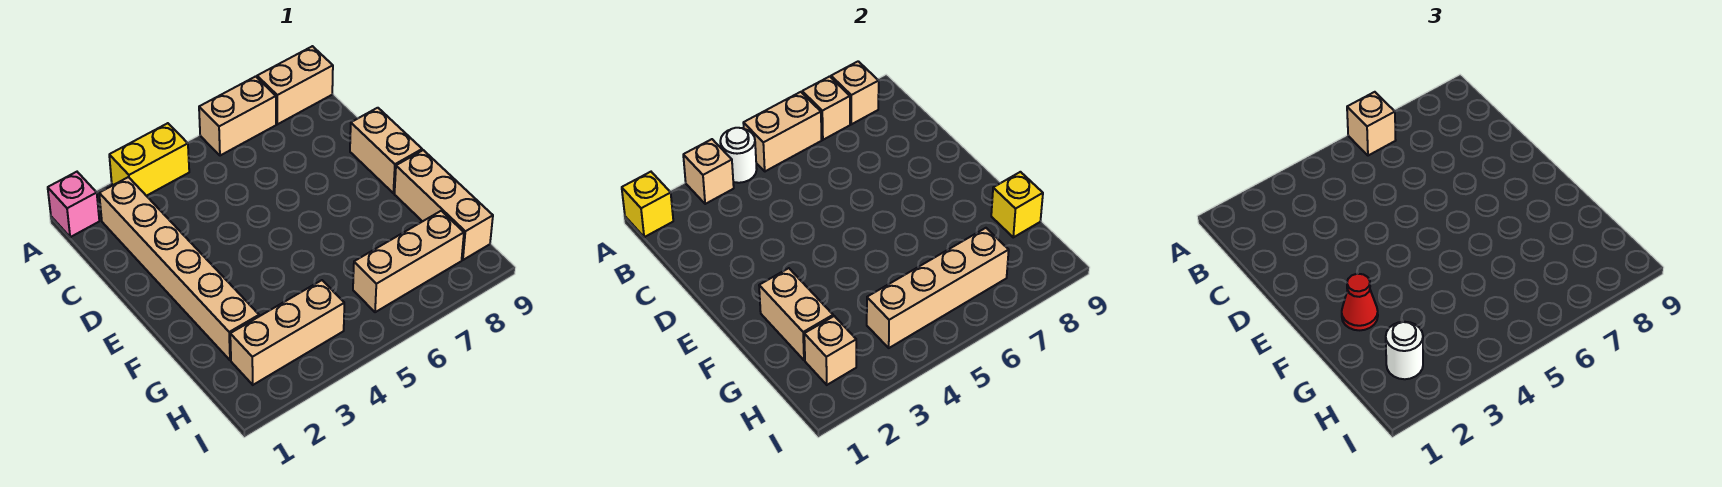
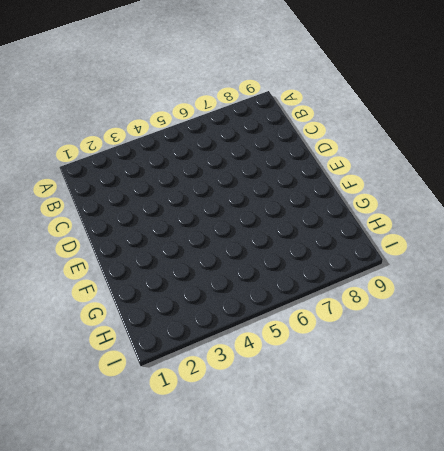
none -> pink 1x1 brick [48,172,99,237]
none -> yellow 1x2 brick [109,123,189,196]
none -> tan 1x2 brick [199,76,276,156]

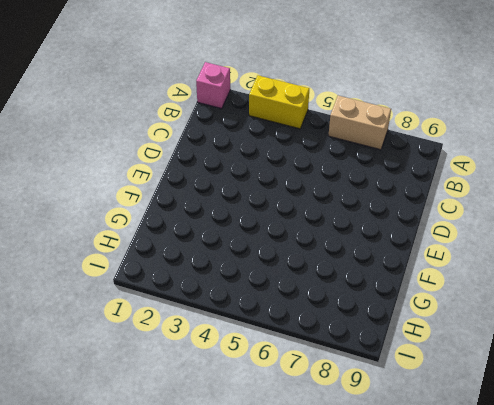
none -> tan 1x2 brick [257,46,333,124]
none -> tan 1x6 brick [99,177,259,360]
none -> tan 1x2 brick [350,108,422,193]

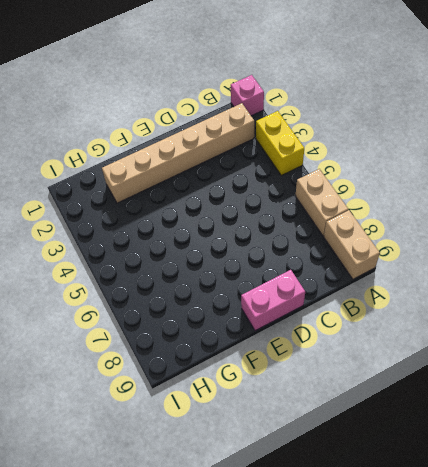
pink 1x2 brick [241,270,305,331] -> tan 1x2 brick [350,108,422,193]
none -> tan 1x3 brick [394,150,493,260]
none -> tan 1x3 brick [230,280,344,385]
none -> tan 1x3 brick [353,211,464,312]

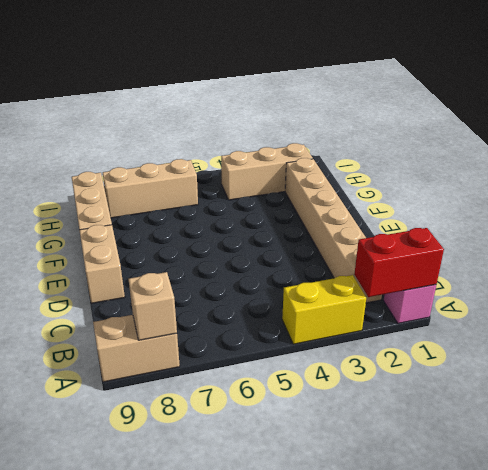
red 1x2 brick [354,228,444,297] -> yellow 1x1 brick [622,172,673,237]
none -> tan 1x2 brick [199,76,276,156]
none -> tan 1x1 brick [683,139,734,204]
none -> white 1x1 round brick [720,128,757,183]

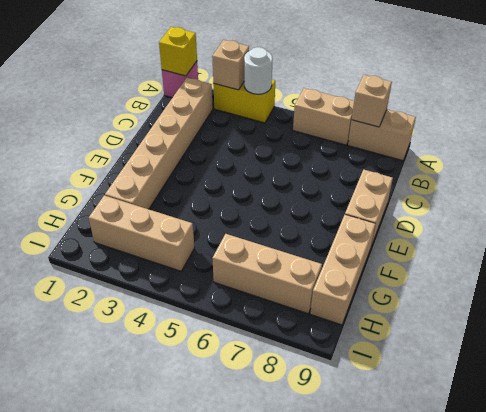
none -> tan 1x2 brick [743,92,822,171]
none -> tan 1x1 brick [802,76,850,140]
none -> tan 1x2 brick [759,268,833,360]

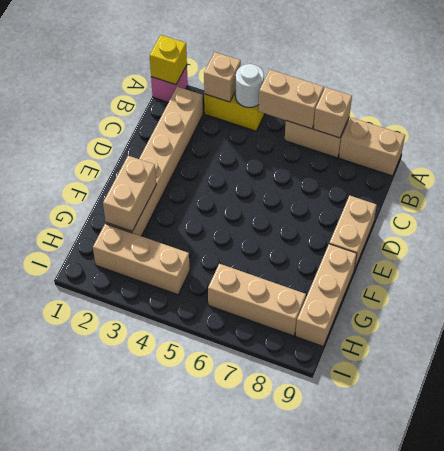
none -> tan 1x1 brick [831,61,879,124]
none -> yellow 1x1 brick [991,172,1043,237]
none -> tan 1x1 brick [804,316,856,385]

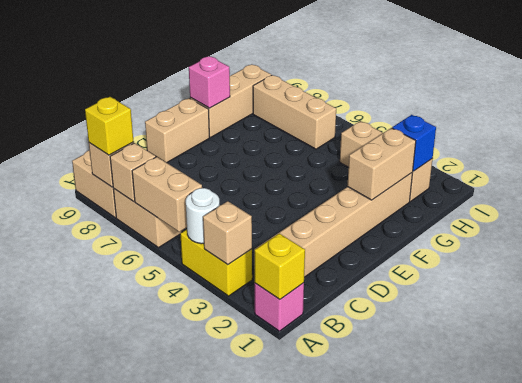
yellow 1x1 brick [85,97,134,155] -> yellow 1x1 brick moved to [991,172,1043,237]
pink 1x1 brick [189,56,230,108] -> none
blue 1x1 brick [392,115,436,171] -> tan 1x1 brick [804,316,856,385]
none -> tan 1x4 brick [867,228,1009,348]
none -> tan 1x1 brick [1347,92,1396,156]
none -> red 1x1 cone [1342,274,1378,330]

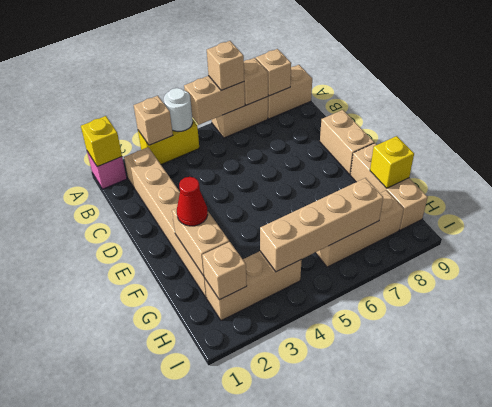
none -> white 1x1 round brick [1386,322,1423,379]

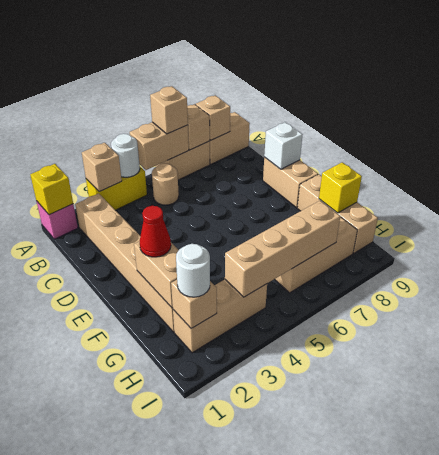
tan 1x1 round brick [152,163,179,205] -> none
white 1x1 brick [264,122,303,169] -> none

